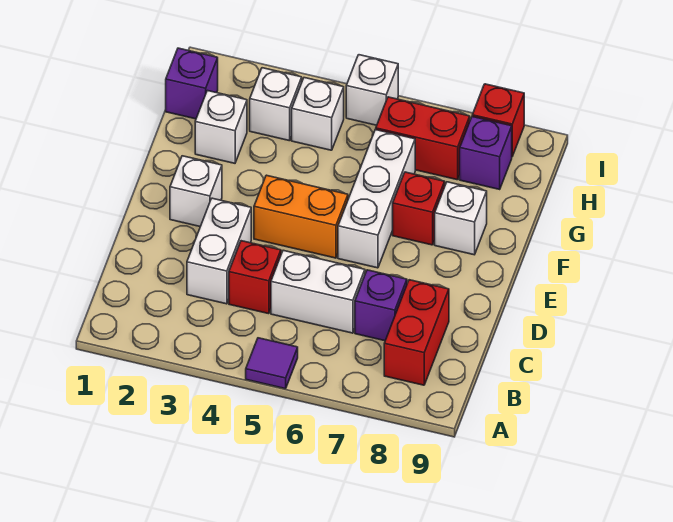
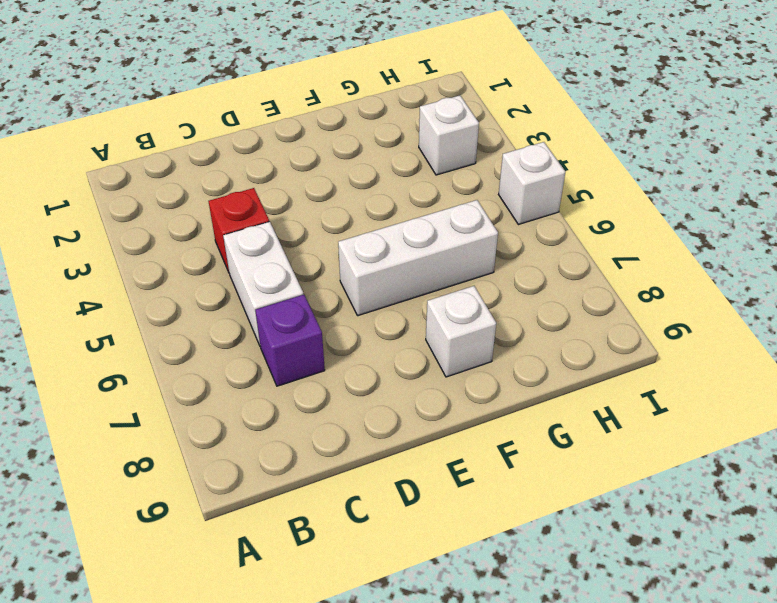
none -> purple 1x1 tile [246,338,298,389]
none -> red 1x2 brick [384,280,449,385]
none -> white 1x2 brick [187,198,251,304]

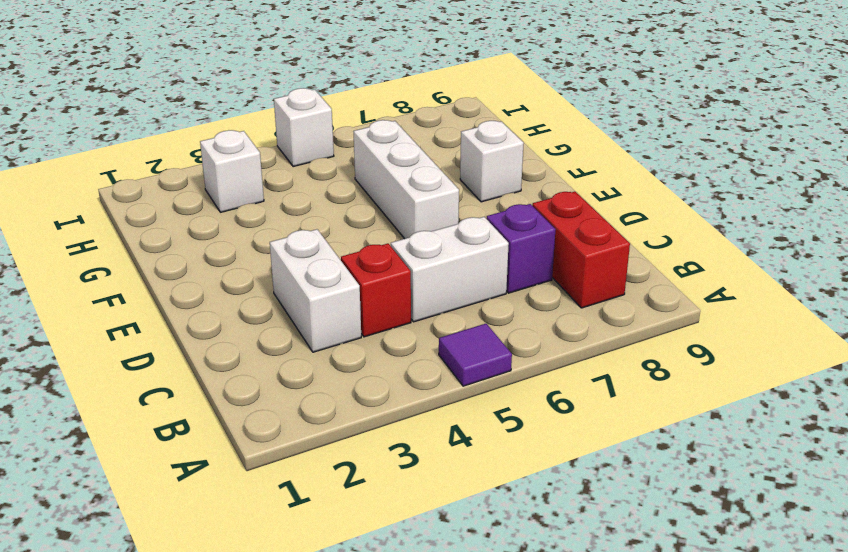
none -> white 1x1 brick [170,156,222,227]
none -> orange 1x2 brick [254,175,348,258]
none -> red 1x1 brick [393,172,445,245]

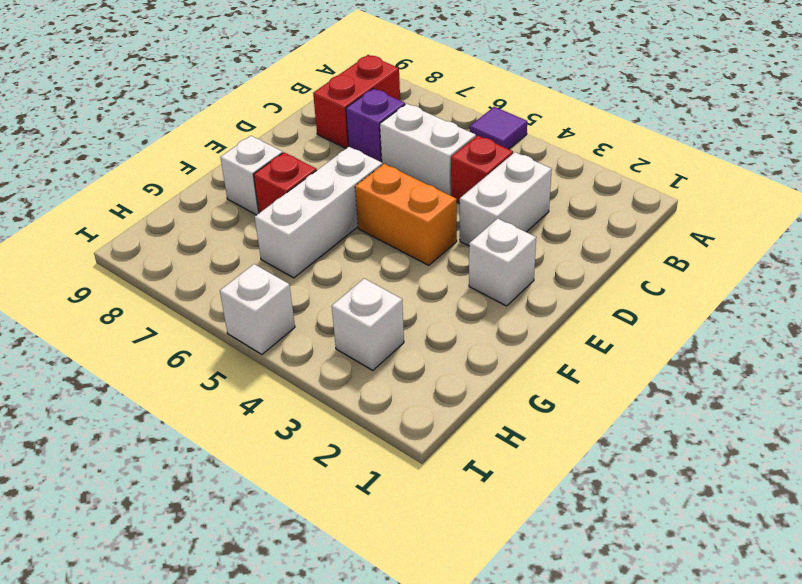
none -> white 1x1 brick [195,91,247,163]
none -> purple 1x1 brick [166,48,218,119]
none -> white 1x1 brick [292,78,344,150]

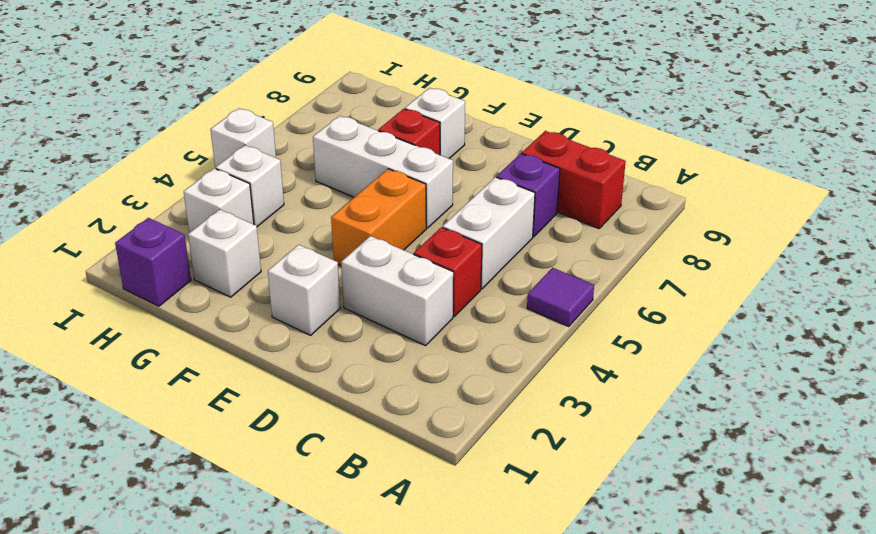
none -> red 1x2 brick [376,97,470,180]
none -> purple 1x1 brick [460,117,512,189]
none -> red 1x1 brick [472,84,524,156]

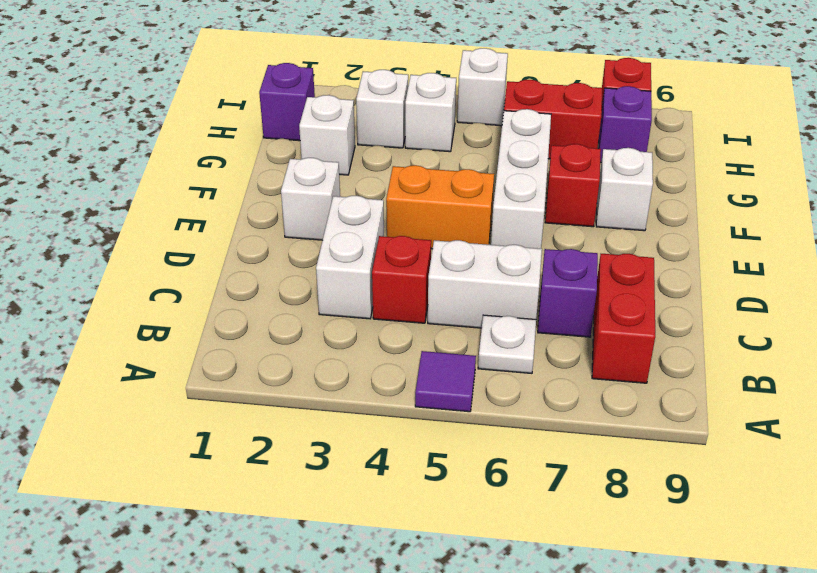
white 1x1 plate [478,315,536,373] -> none

